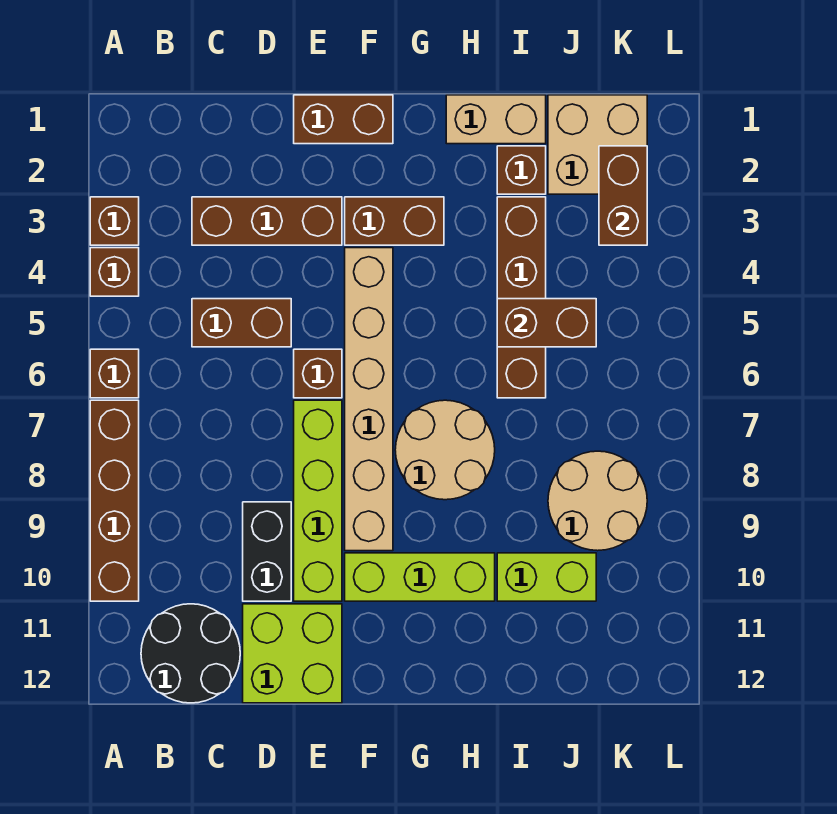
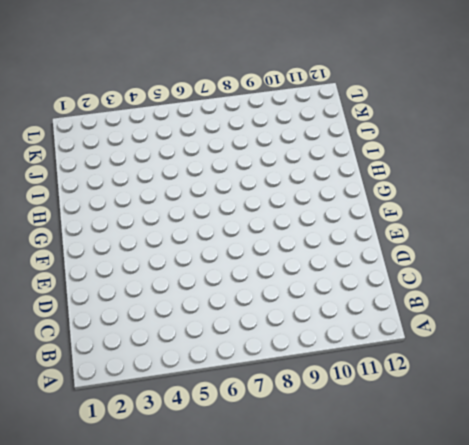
none -> brown 1x1 brick [90,197,139,245]
none -> brown 1x1 brick [90,248,139,296]
none -> brown 1x1 brick [90,349,139,398]

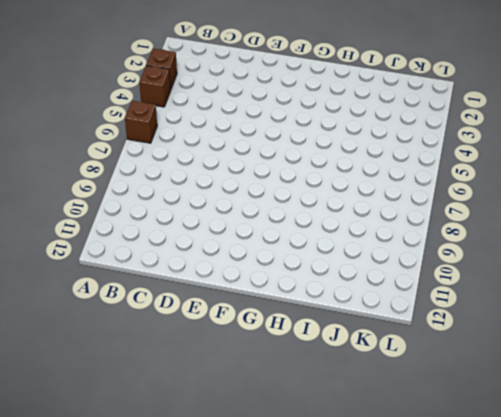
none -> brown 1x4 brick [90,400,139,601]
none -> black 2x2 round brick [141,604,240,703]
none -> brown 1x3 brick [192,197,342,245]

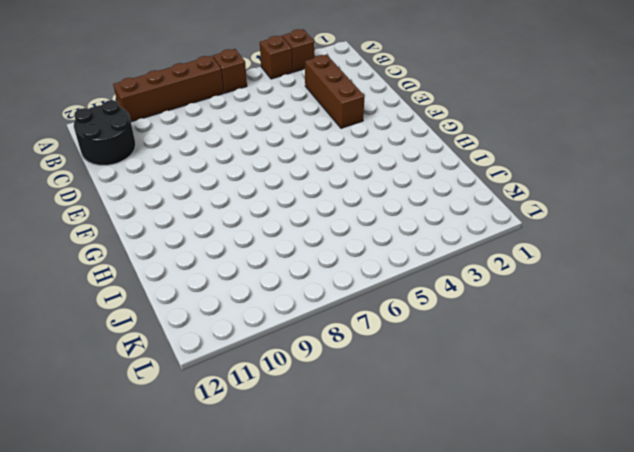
none -> brown 1x2 brick [192,299,291,347]
none -> black 1x2 brick [243,502,291,601]
none -> lime 2x2 brick [243,604,342,703]

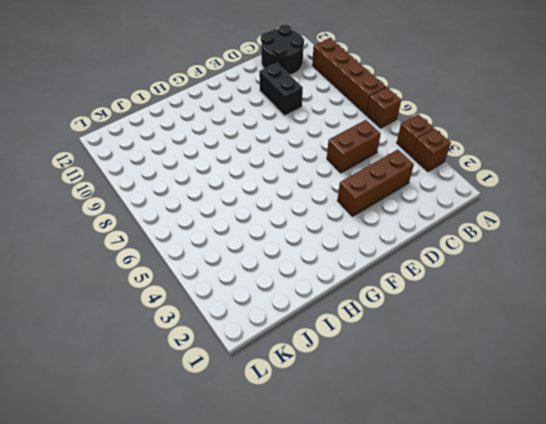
none -> lime 2x2 brick [243,604,342,703]
none -> brown 1x2 brick [294,95,393,144]
none -> brown 1x1 brick [294,349,342,398]

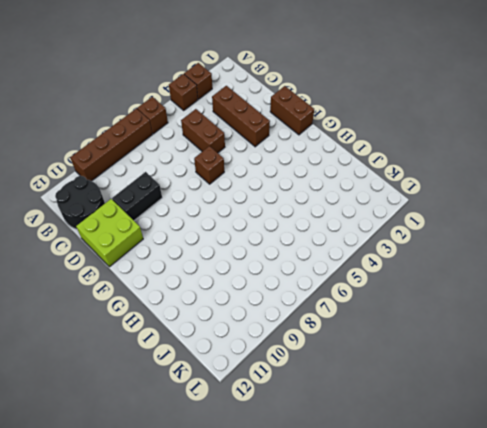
none -> lime 1x4 brick [294,400,342,601]
none -> brown 1x2 brick [345,197,444,245]
none -> tan 1x6 brick [345,248,393,551]

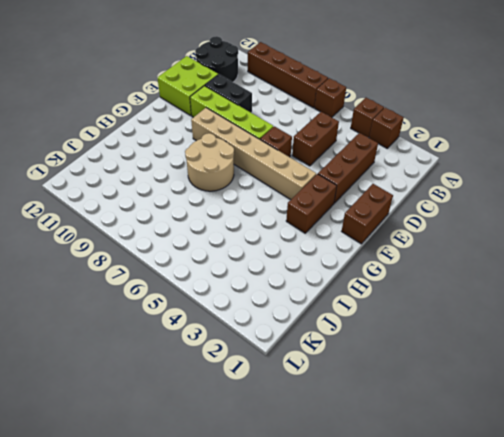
none -> lime 1x3 brick [345,553,495,601]
none -> tan 1x2 brick [446,95,546,144]
none -> brown 1x1 brick [497,146,546,194]

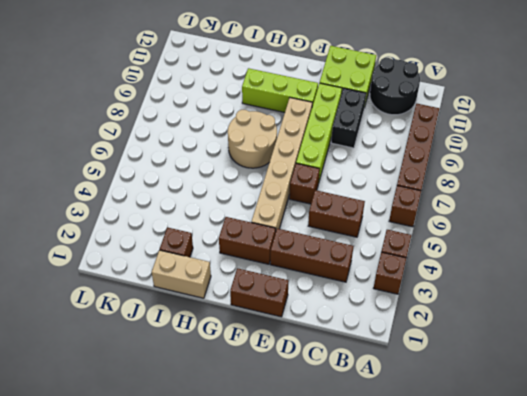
none -> brown 1x4 brick [497,197,546,398]
none -> lime 1x2 brick [497,553,596,601]
none -> tan 2x2 brick [548,95,647,194]

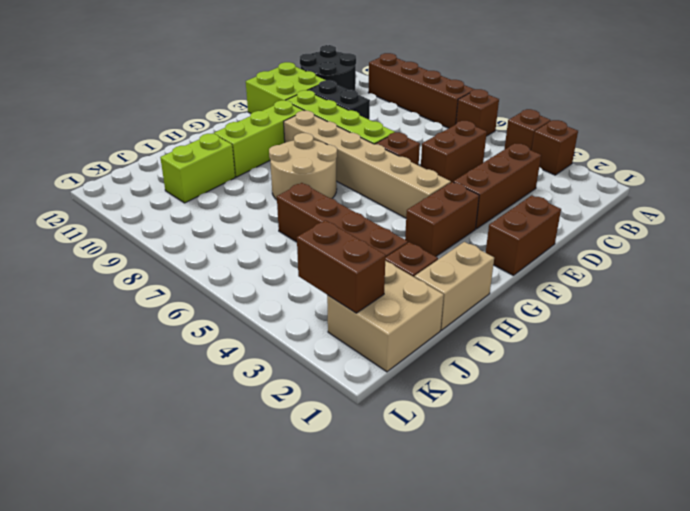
none -> tan 2x2 round brick [548,451,647,551]
none -> brown 1x2 brick [497,299,596,347]

